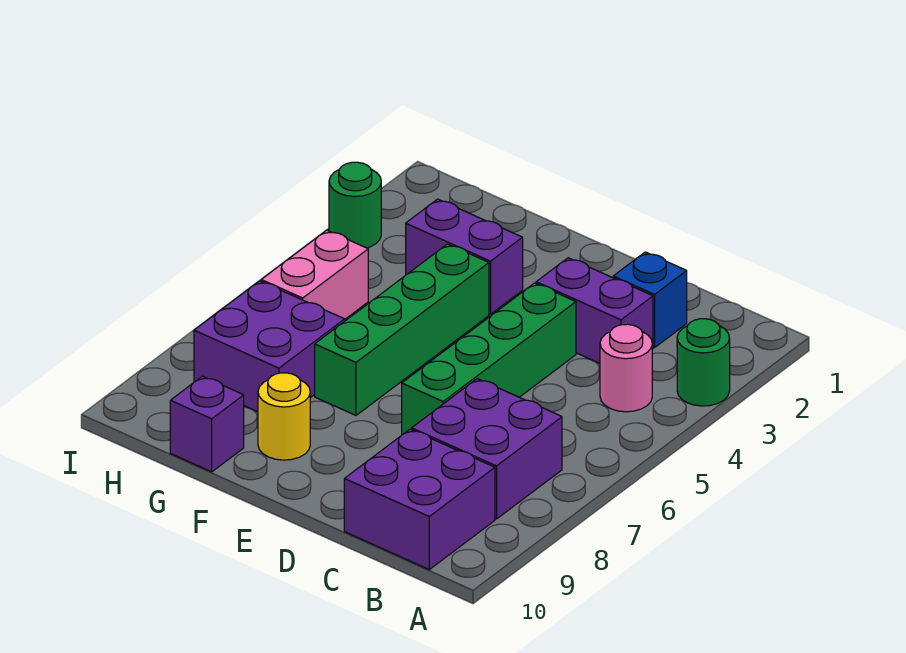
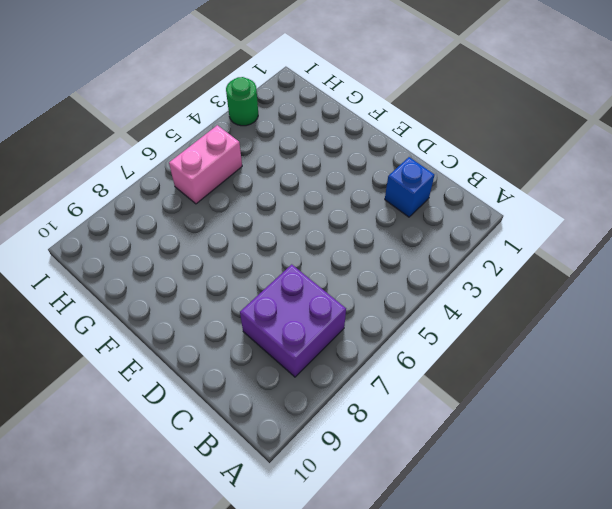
none -> green 1x1 round brick [677,319,730,406]
none -> pink 1x1 round brick [600,324,652,412]
none -> purple 2x2 brick [344,429,495,569]

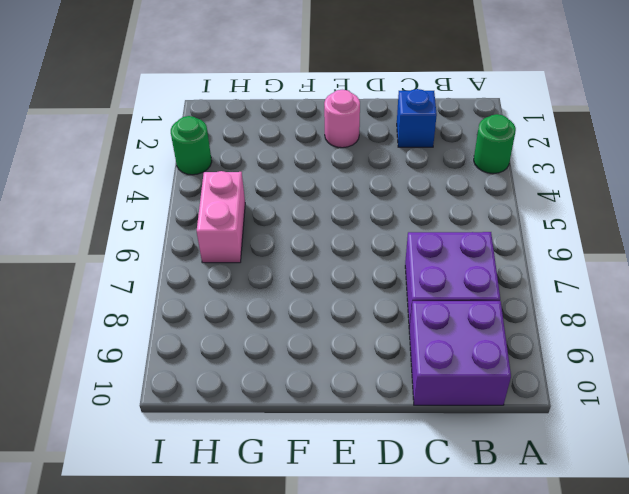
pink 1x1 round brick [324,90,360,148] -> pink 1x1 round brick moved to [600,324,652,412]
none -> purple 1x2 brick [536,258,653,363]
none -> green 1x4 brick [402,283,576,435]
none -> purple 1x2 brick [406,199,523,314]

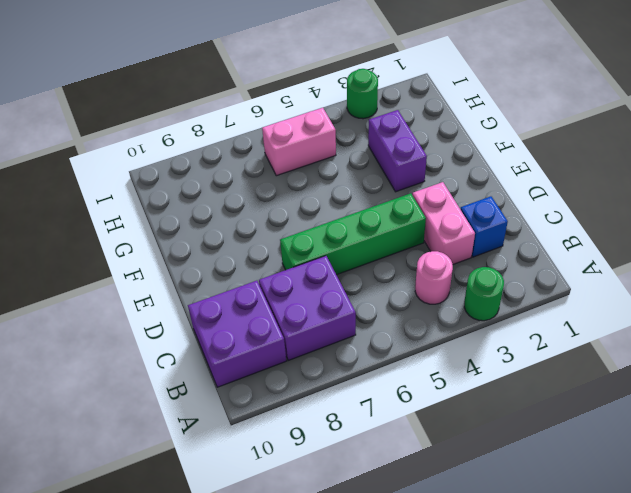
pink 1x2 brick [412,182,475,264] -> purple 1x2 brick [536,258,653,363]
none -> green 1x4 brick [315,244,489,415]
none -> yellow 1x1 round brick [258,373,310,460]
none -> purple 2x2 brick [194,281,345,412]

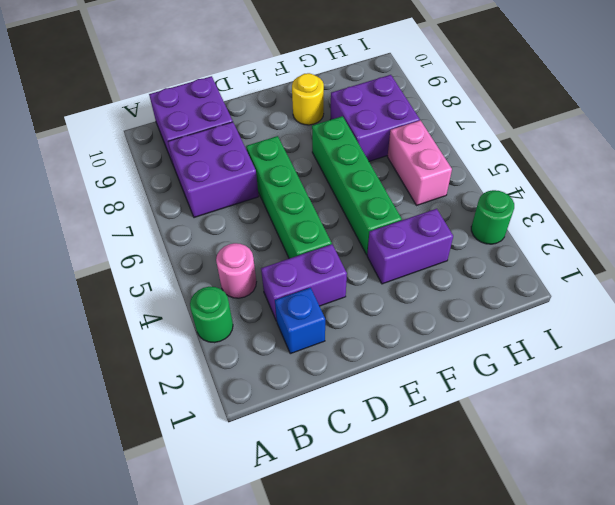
none -> purple 1x1 brick [170,376,244,472]

